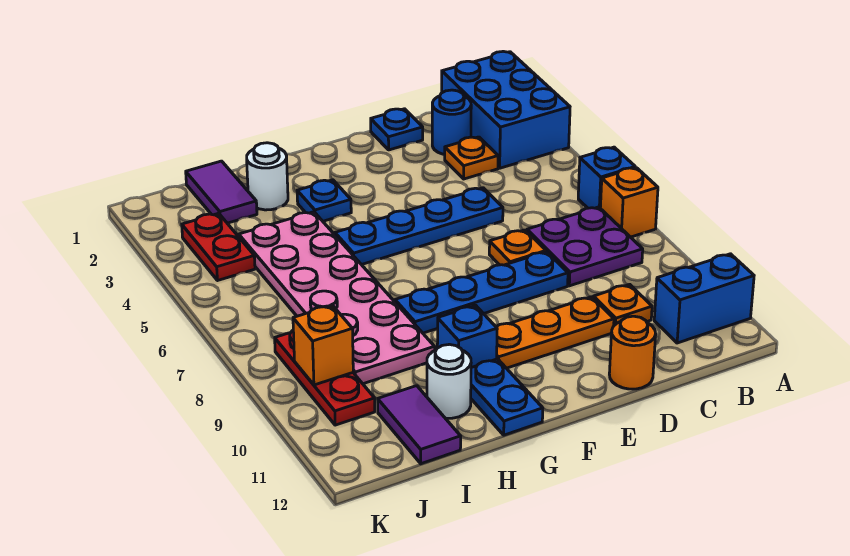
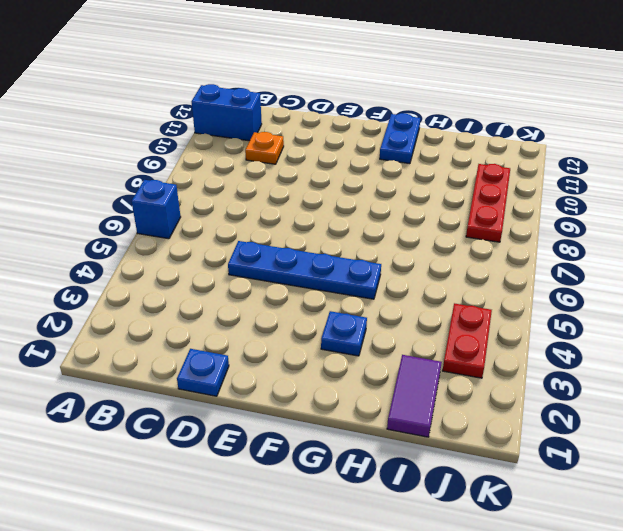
none -> blue 2x3 brick [442,51,570,168]
none -> orange 1x1 brick [600,168,658,237]
none -> purple 2x2 plate [527,207,643,286]

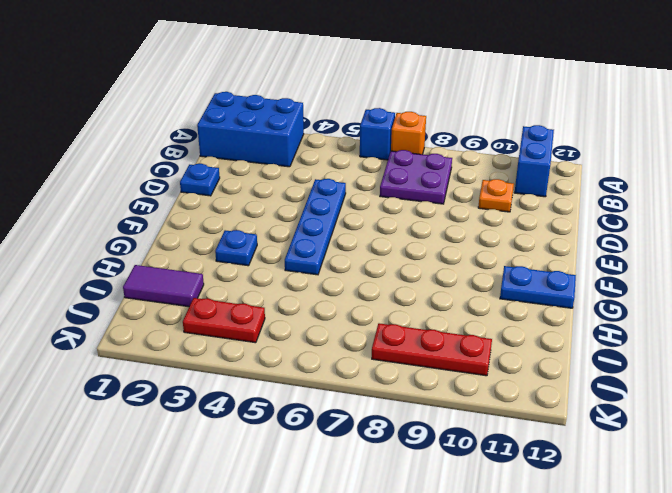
none -> blue 1x1 round brick [432,90,471,155]
none -> orange 1x1 plate [445,137,498,179]
none -> orange 1x1 plate [489,230,546,265]

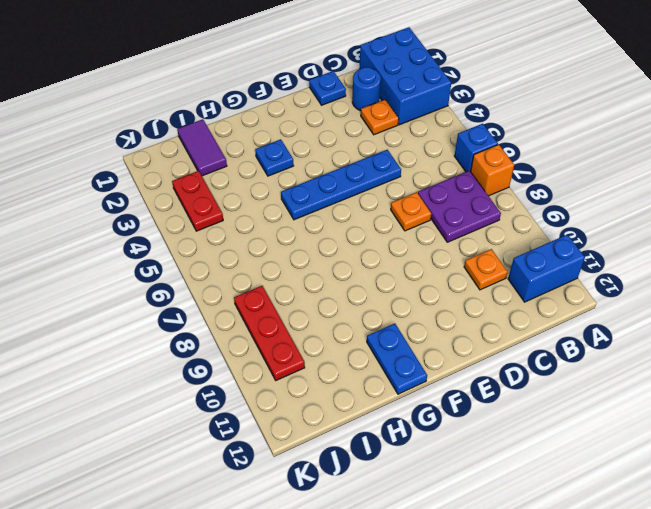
none -> blue 1x4 plate [395,252,568,333]
none -> orange 1x3 plate [496,297,614,368]
none -> orange 1x1 round brick [609,316,656,389]

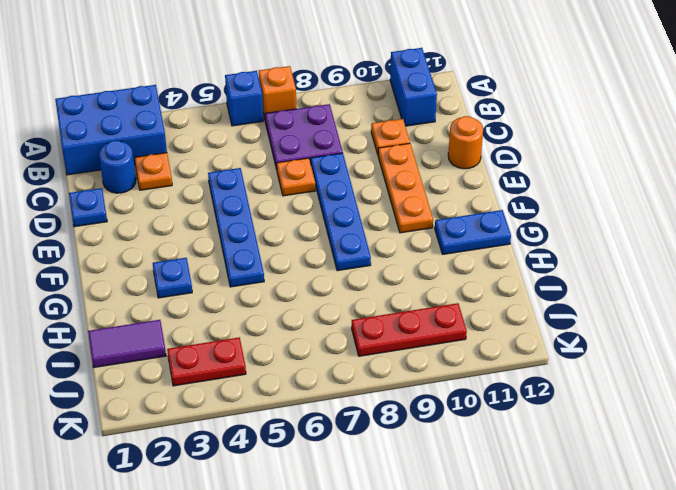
none -> blue 1x1 brick [437,305,497,368]
none -> white 1x1 round brick [247,143,288,210]
none -> pink 2x6 plate [239,212,435,384]

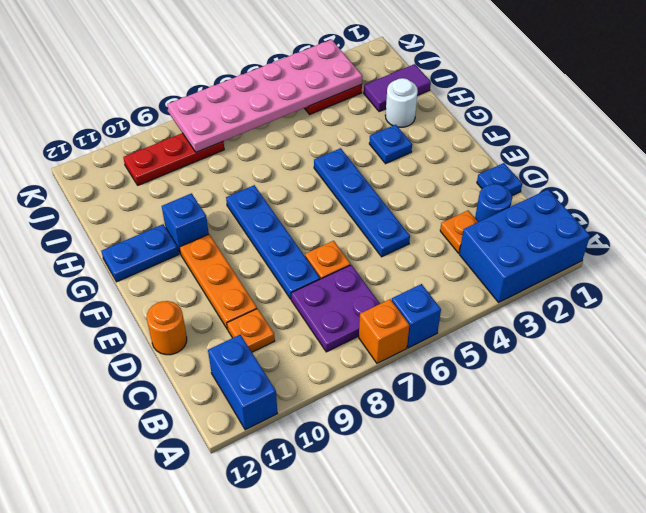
pink 2x6 plate [167,40,362,152] -> pink 2x6 plate moved to [239,212,435,384]
none -> white 1x1 round brick [427,344,471,418]
none -> purple 1x2 tile [378,386,461,464]
none -> orange 1x1 brick [293,305,353,385]

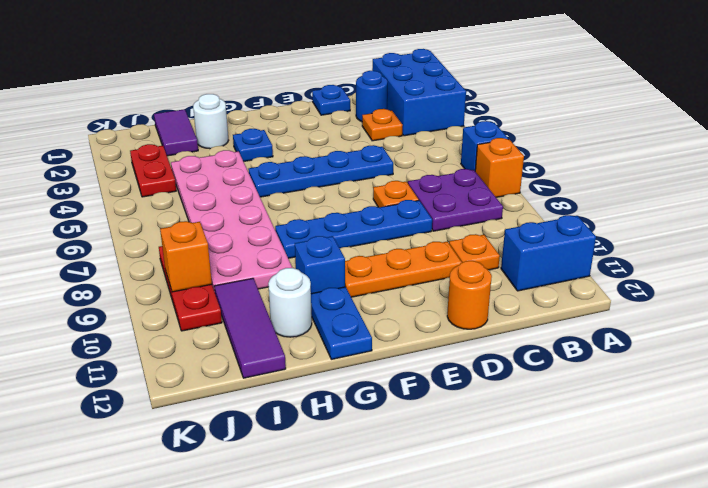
purple 1x3 tile [214,278,286,378] -> purple 1x2 tile [378,386,461,464]

